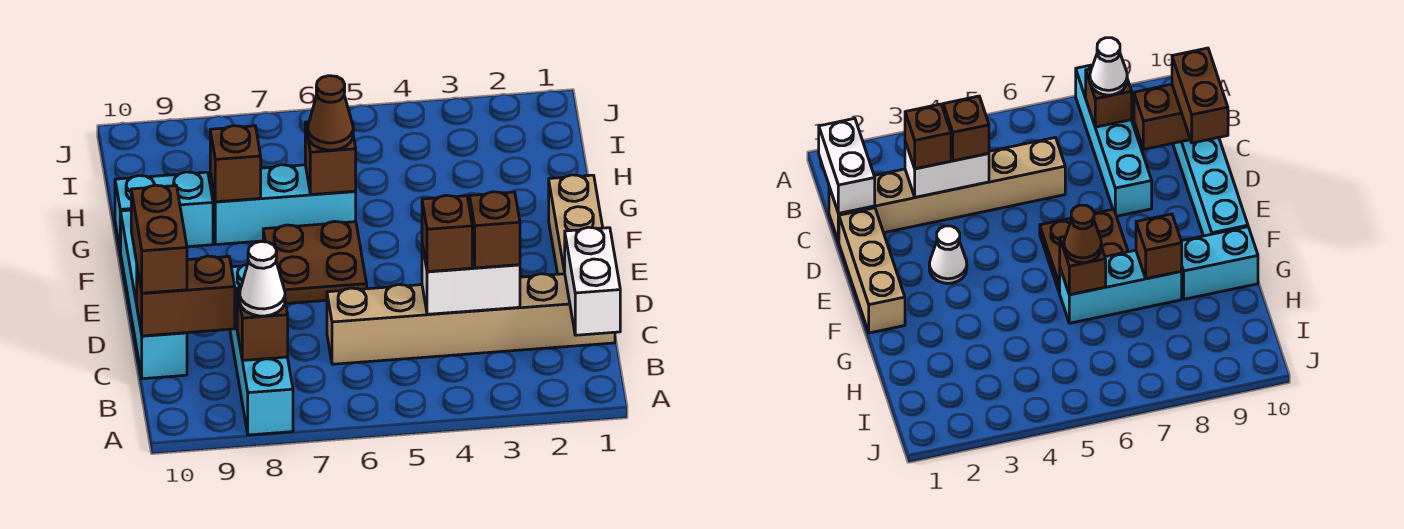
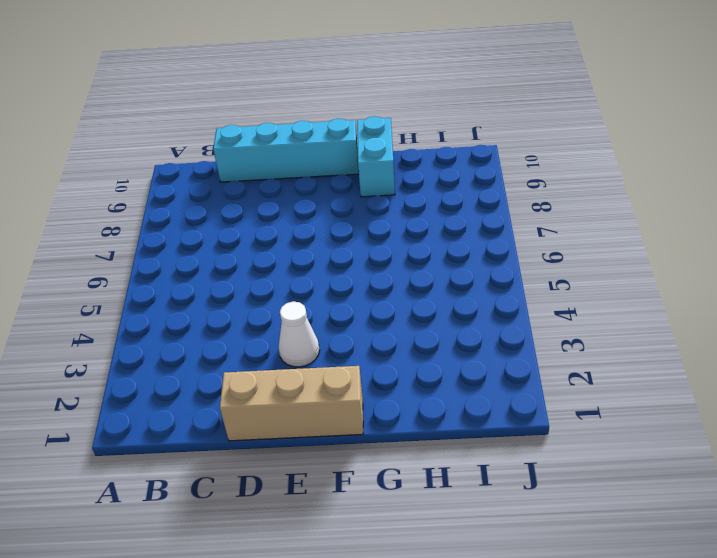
none -> cyan 1x4 brick [230,264,293,435]
none -> tan 1x6 brick [327,274,615,364]
none -> brown 2x2 plate [263,221,367,303]

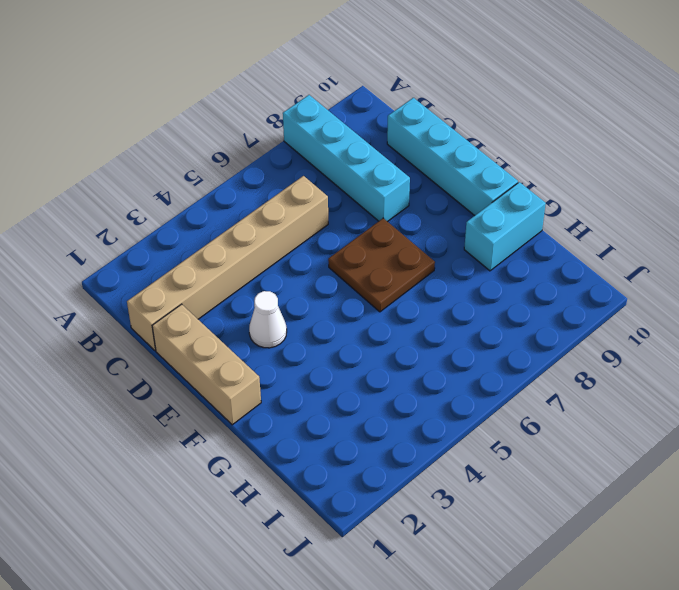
none -> cyan 1x3 brick [210,165,356,244]
none -> white 1x2 brick [564,227,620,335]
none -> brown 1x1 brick [237,288,288,360]

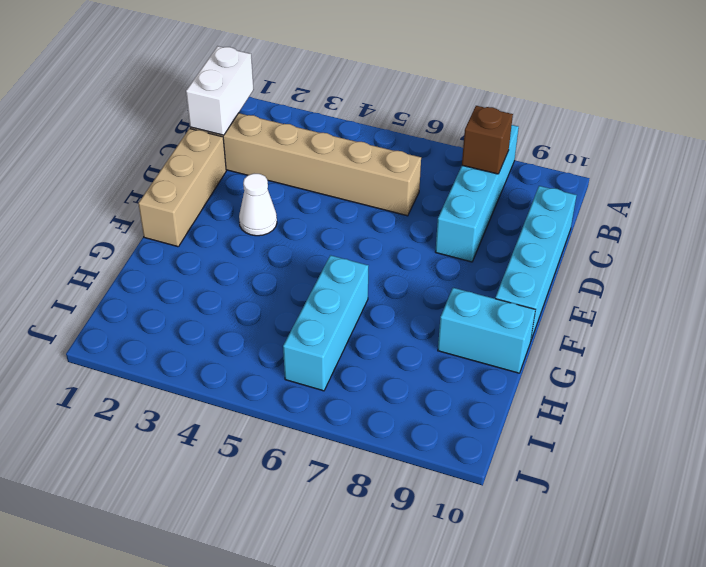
cyan 1x3 brick [283,255,368,391] -> cyan 1x3 brick turned to [210,165,356,244]
none -> brown 2x2 plate [263,221,367,303]
none -> white 1x2 brick [422,245,520,314]
none -> brown 1x2 brick [137,256,235,336]

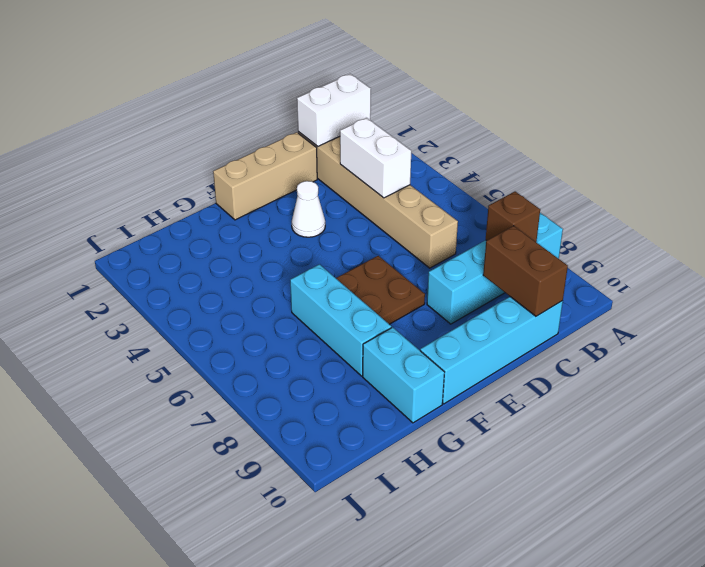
none -> brown 1x1 brick [305,122,356,195]
none -> brown 1x1 brick [210,125,261,202]
none -> white 1x1 cone [240,242,285,316]

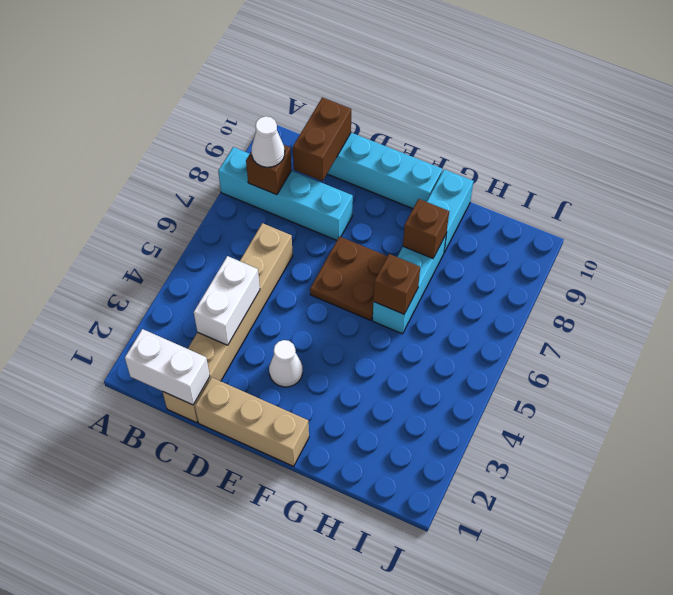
none -> brown 1x1 brick [470,192,520,268]
none -> brown 1x1 brick [422,195,472,272]
none -> brown 1x2 brick [131,185,187,293]

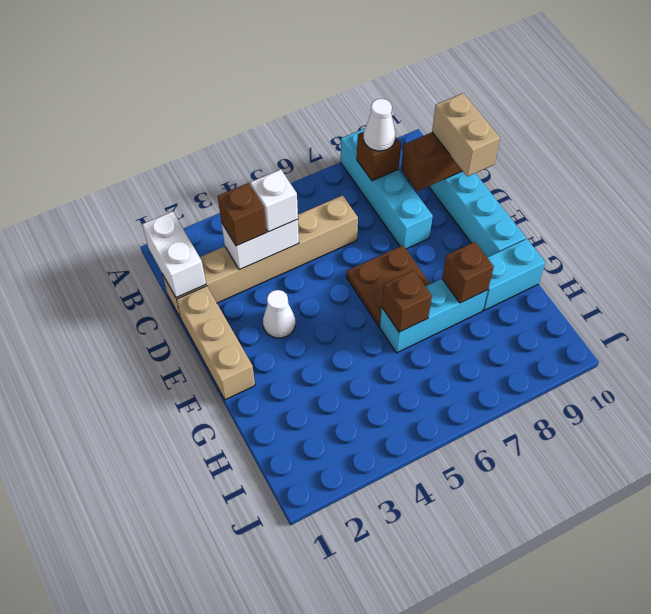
white 1x1 brick [250,170,298,232] -> brown 1x1 brick [422,195,472,272]
tan 1x2 brick [432,93,500,176] -> brown 1x2 brick [131,185,187,293]
none -> brown 1x1 cone [308,76,353,150]

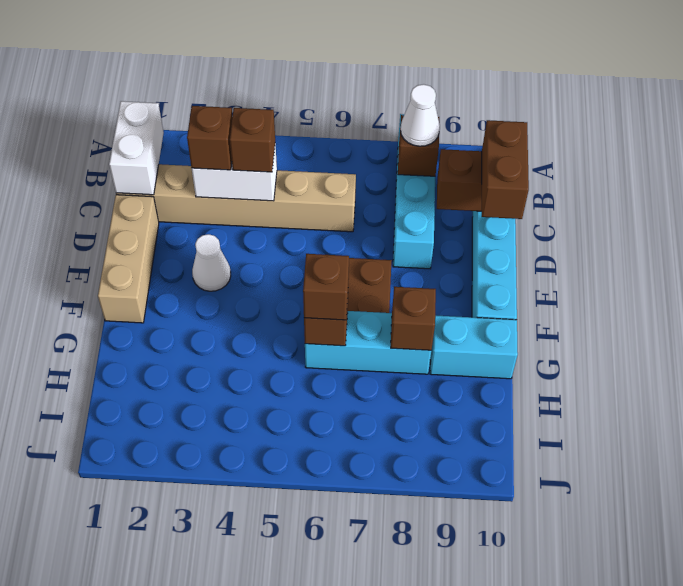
brown 1x1 brick [303,254,349,320] -> brown 1x1 cone [308,76,353,150]

